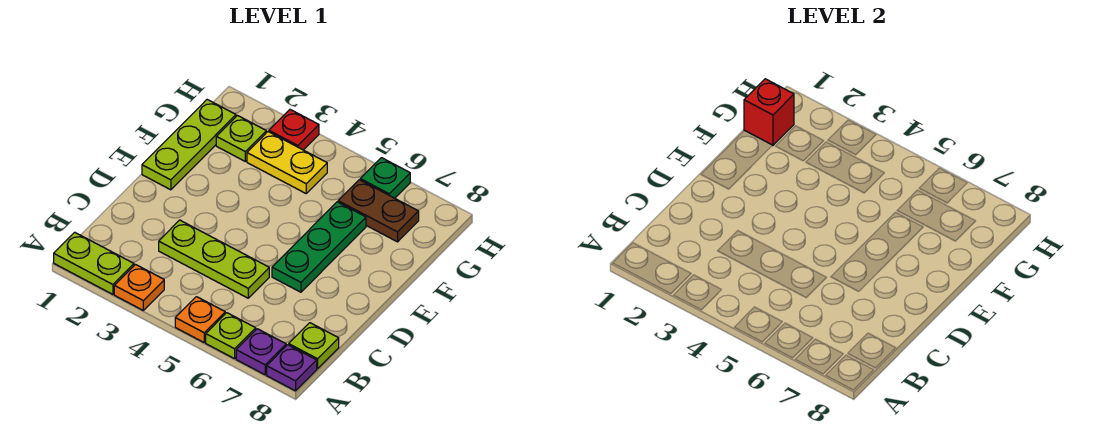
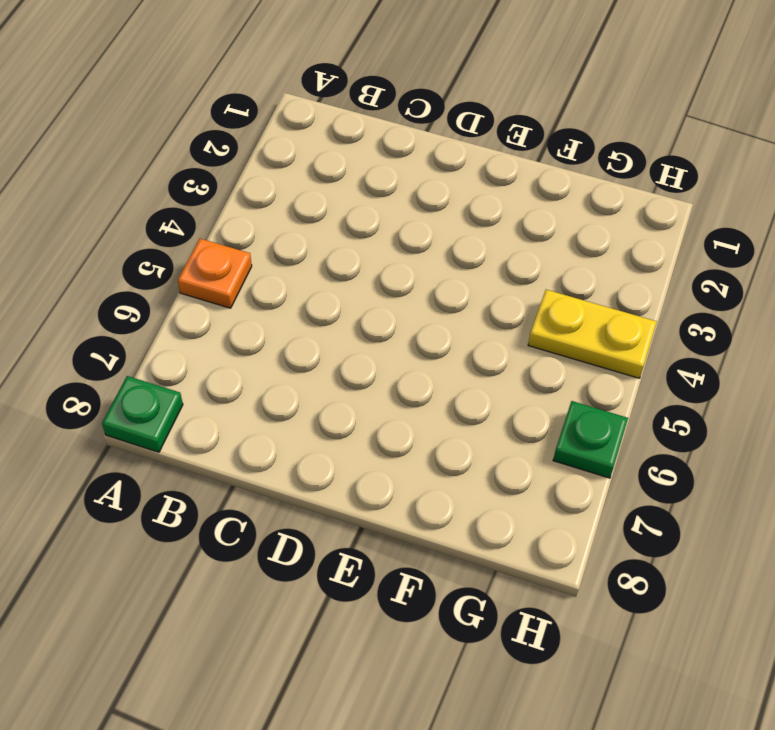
green 1x1 plate [102,376,183,452] -> purple 1x1 plate [267,345,317,391]
yellow 1x2 plate [528,290,657,378] -> yellow 1x2 plate turned to [247,132,327,193]
none -> lime 1x2 plate [54,232,134,294]
none -> orange 1x1 plate [114,265,164,310]
none -> lime 1x1 plate [206,313,256,359]

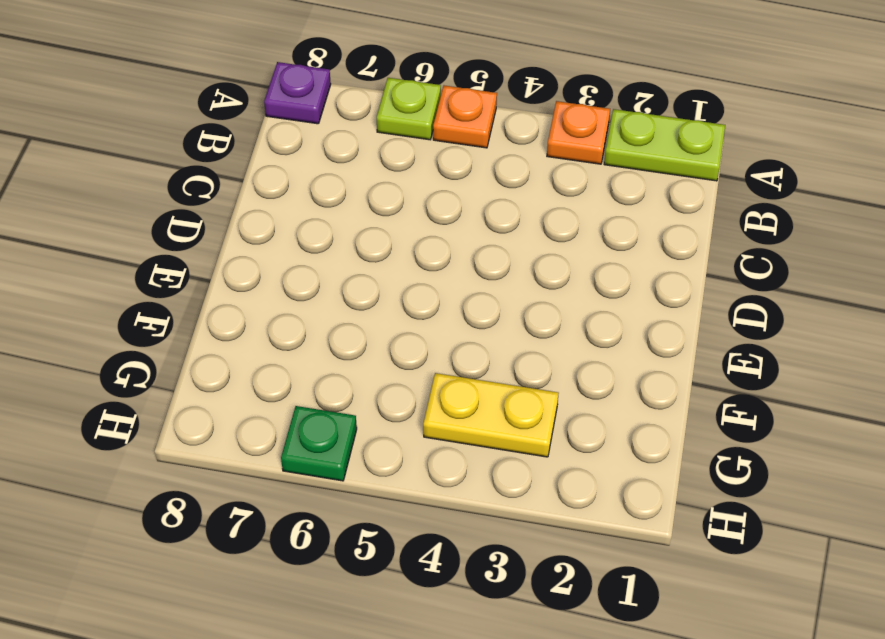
none -> purple 1x1 plate [236,329,286,375]
none -> lime 1x1 plate [289,323,339,369]
none -> lime 1x3 plate [159,220,269,298]

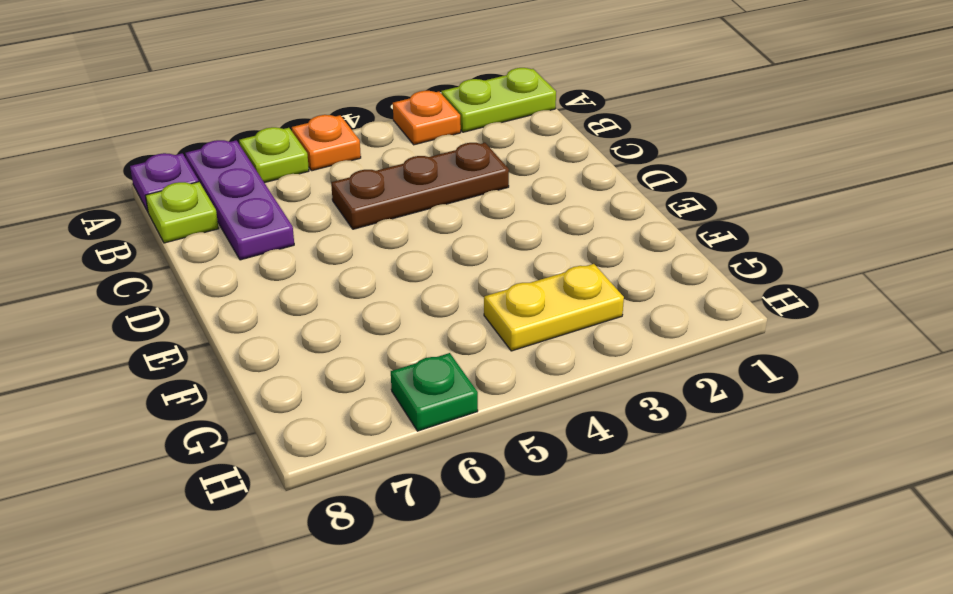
purple 1x3 plate [185,140,294,260] -> purple 1x1 plate [236,329,286,375]
brown 1x3 plate [331,143,509,229] -> lime 1x3 plate [159,220,269,298]
none -> green 1x3 plate [272,202,366,292]
none -> lime 1x3 plate [142,100,236,190]
none -> lime 1x1 plate [216,116,266,161]

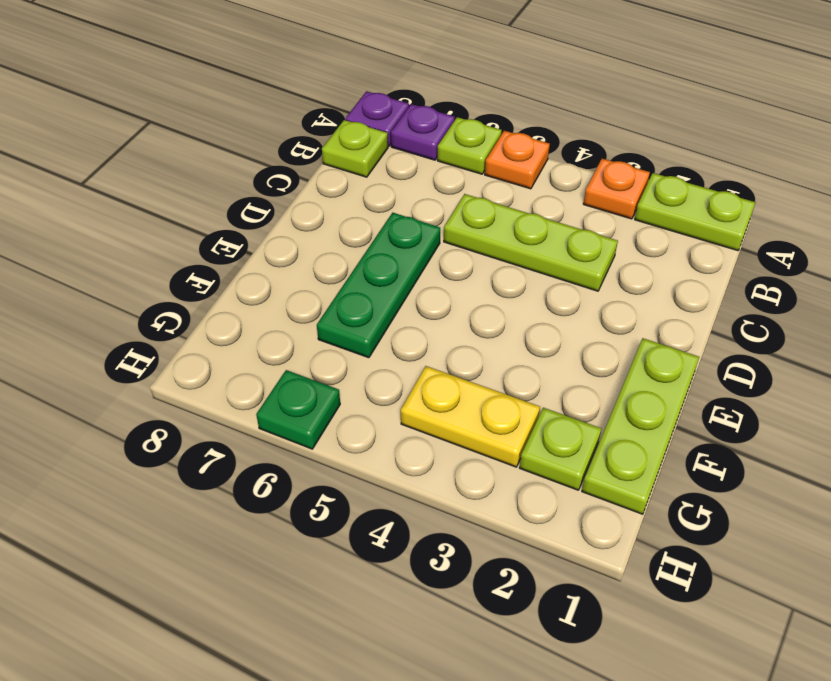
none -> brown 1x2 plate [338,180,419,242]
none -> red 1x1 plate [269,110,319,150]
none -> red 1x1 brick [744,79,794,145]

